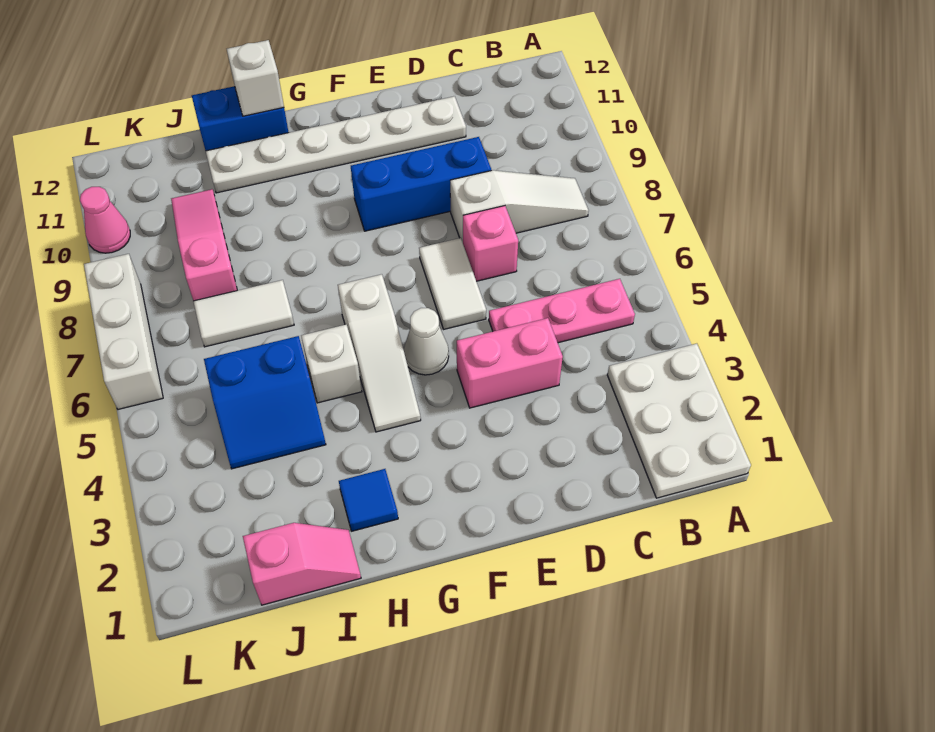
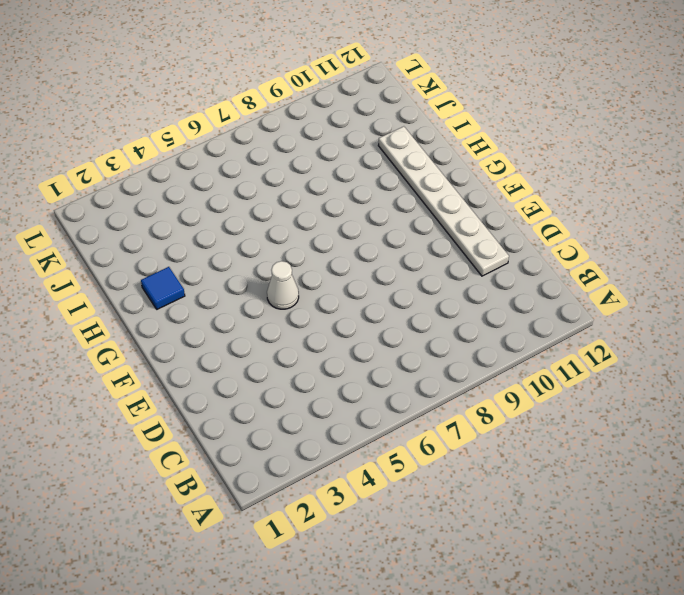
none -> white 2x3 plate [607,344,751,498]
none -> pink 1x3 plate [489,279,635,343]
none -> white 1x3 slope [450,170,589,242]

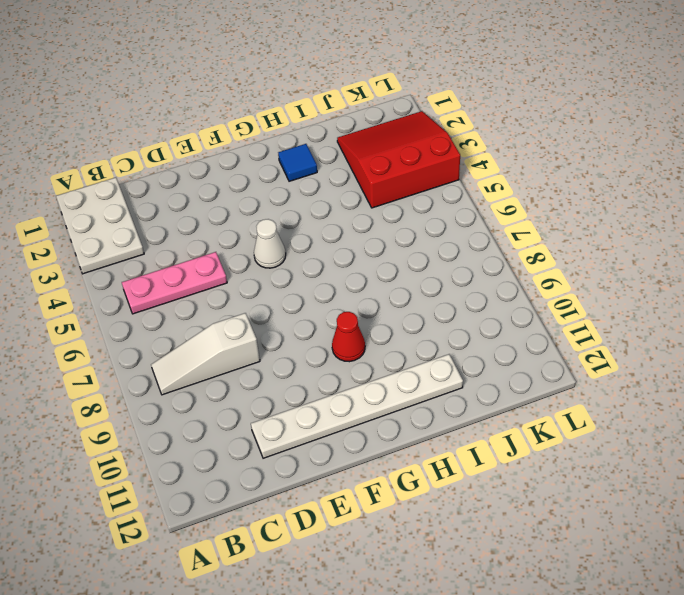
red 1x1 cone [332,312,365,362] -> none
red 3x3 slope [337,111,460,208] -> blue 2x2 slope [204,336,326,469]
none -> pink 1x2 brick [457,318,563,408]
none -> pink 1x1 brick [463,206,518,281]
none -> blue 1x3 brick [351,137,491,231]

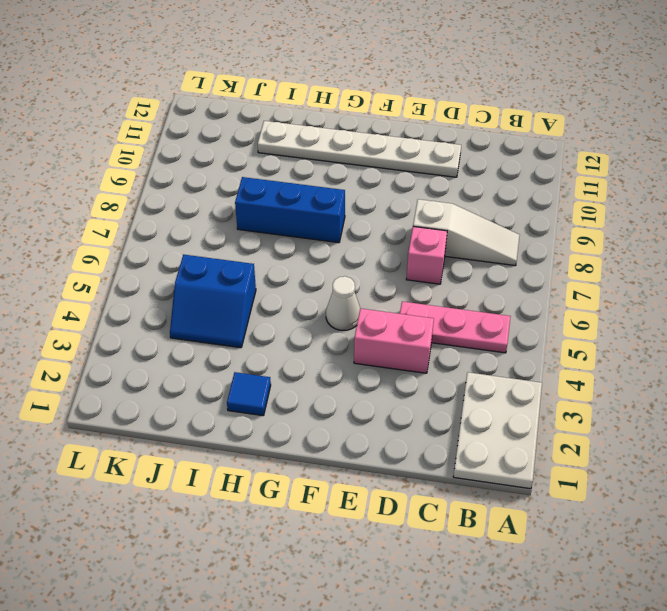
blue 1x3 brick [235,177,345,243] -> blue 1x3 brick moved to [351,137,491,231]
none -> white 1x2 tile [419,238,486,329]
none -> white 1x3 slope [338,274,421,432]
none -> white 1x1 brick [301,325,362,403]

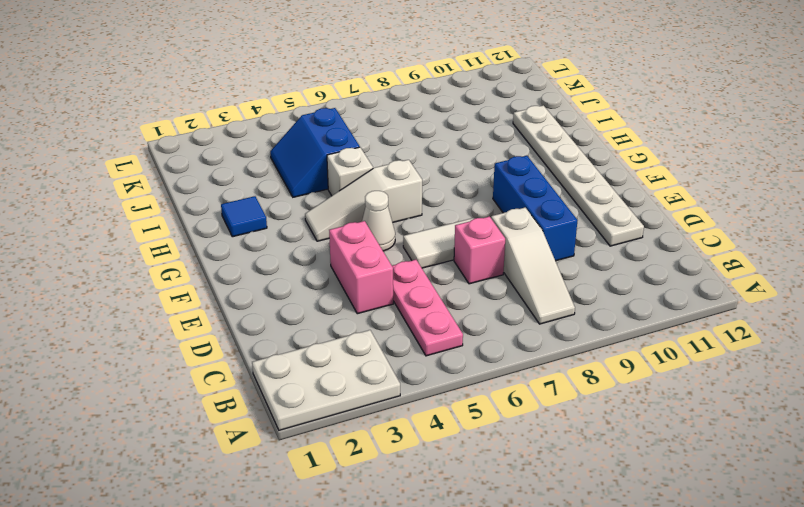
none -> blue 1x2 brick [192,86,289,151]
none -> pink 1x2 slope [243,523,361,605]
none -> white 1x2 tile [193,280,294,347]

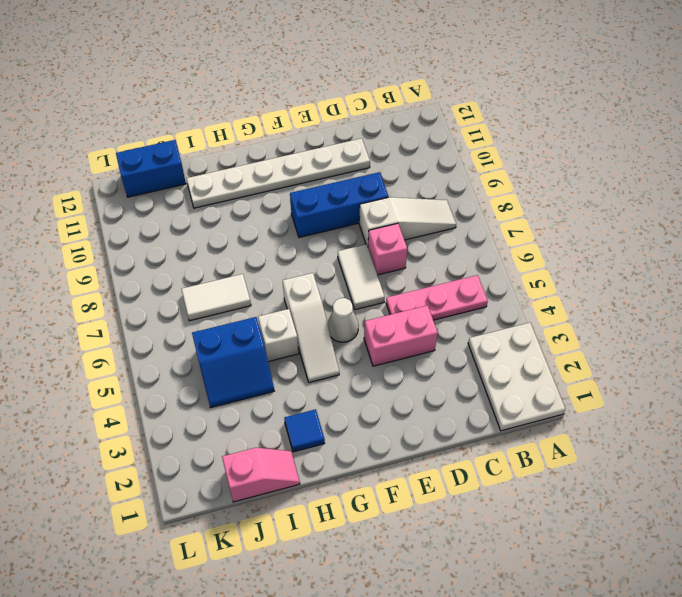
blue 1x2 brick [116,140,186,197] -> blue 1x2 brick moved to [192,86,289,151]
none -> pink 1x3 slope [171,189,237,301]
none -> white 1x3 brick [84,254,163,409]
none -> pink 1x1 cone [80,187,130,253]

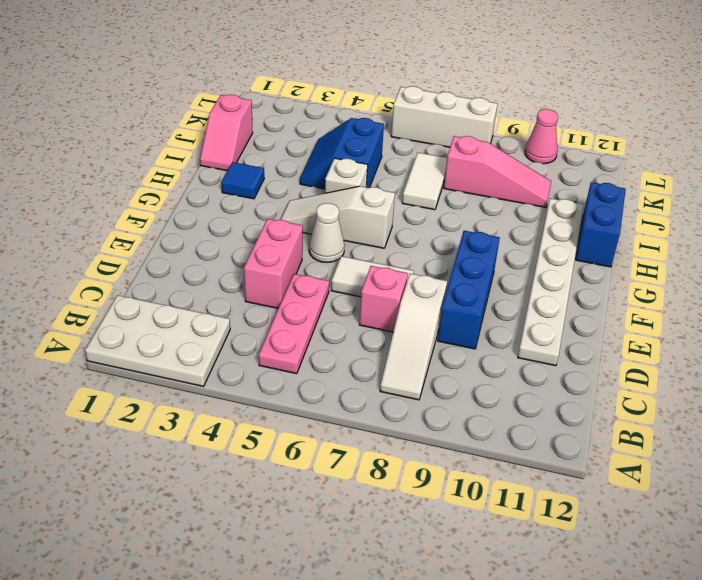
none -> white 1x1 brick [227,40,284,116]

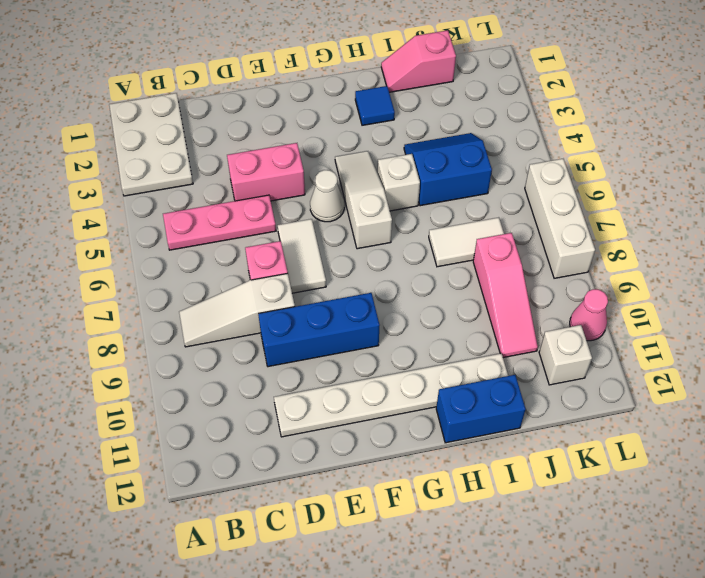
white 1x1 brick [539,325,592,385] -> white 1x1 brick moved to [227,40,284,116]

